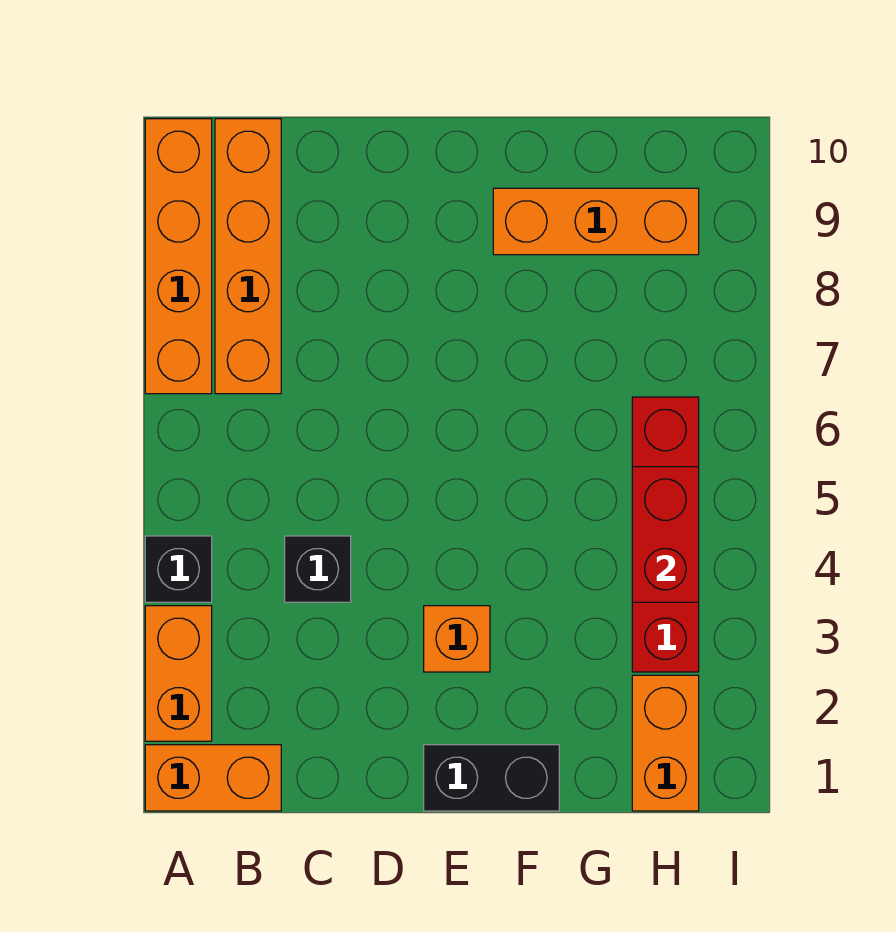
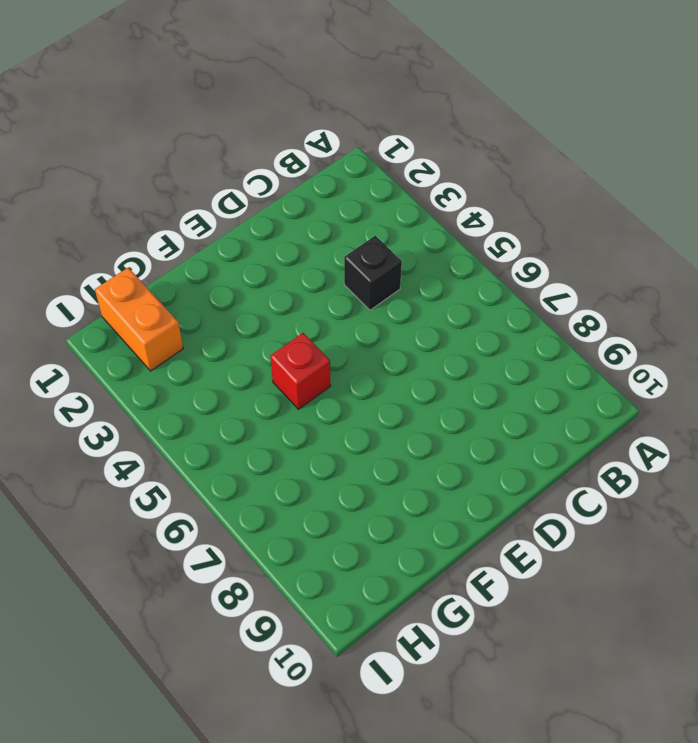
red 1x1 brick [270,333,331,409] -> none
none -> orange 1x2 brick [145,745,281,811]
none -> orange 1x2 brick [145,606,212,741]
none -> black 1x1 brick [145,536,212,602]

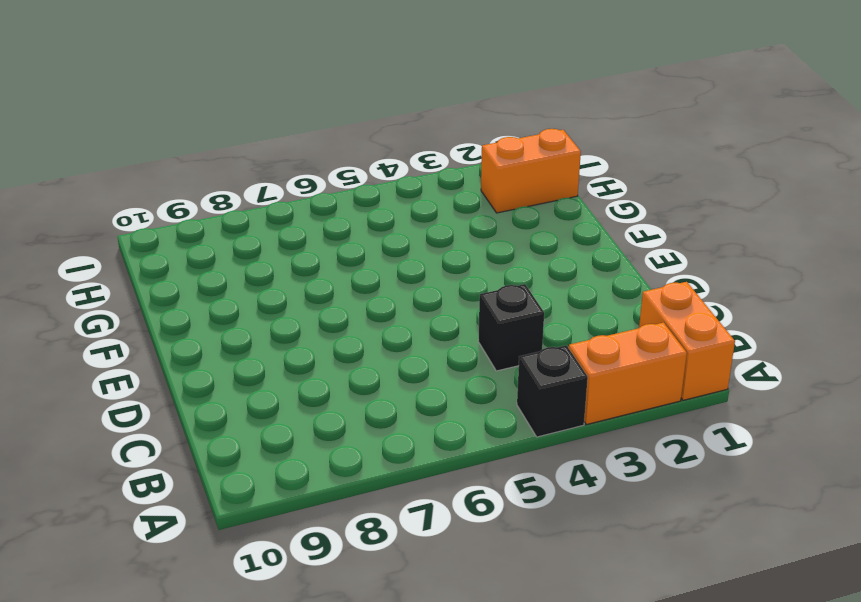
none -> orange 1x4 brick [145,119,212,394]
none -> orange 1x4 brick [215,119,281,394]
none -> black 1x2 brick [424,745,559,811]

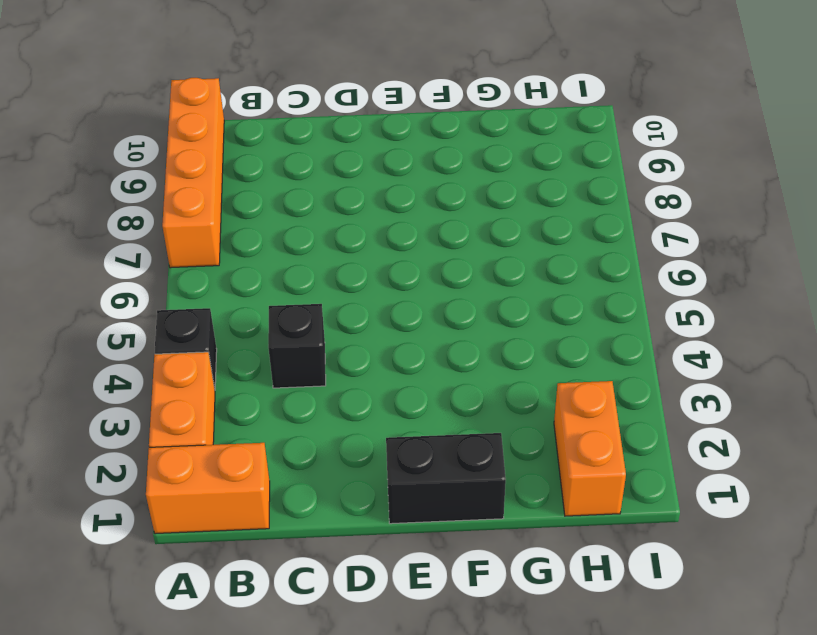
none -> orange 1x4 brick [215,119,281,394]
none -> orange 1x1 brick [424,606,490,672]
none -> orange 1x3 brick [493,188,699,255]

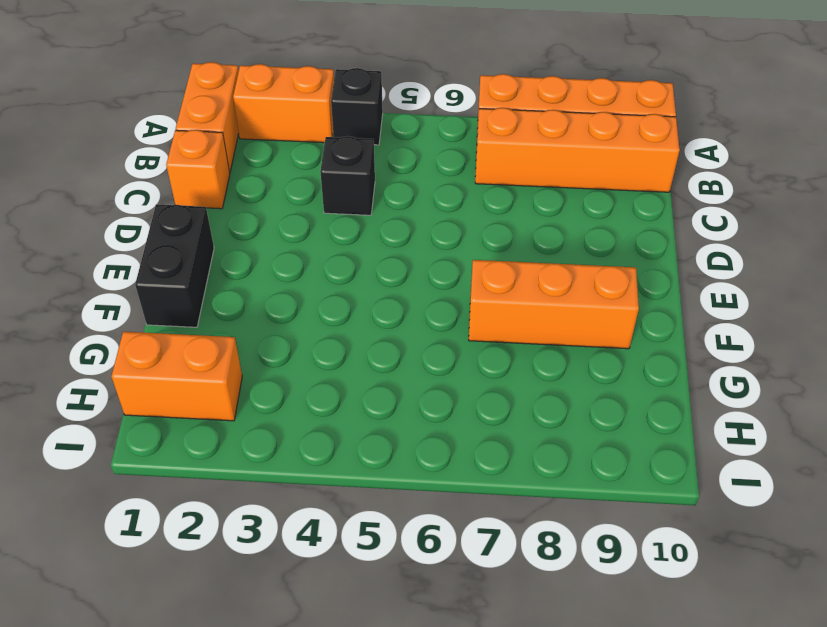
orange 1x1 brick [166,130,230,209] -> orange 1x1 brick moved to [424,606,490,672]
orange 1x3 brick [469,260,639,349] -> orange 1x3 brick turned to [493,188,699,255]
none -> red 1x4 brick [632,397,699,672]
none -> red 1x2 brick [632,467,699,602]

